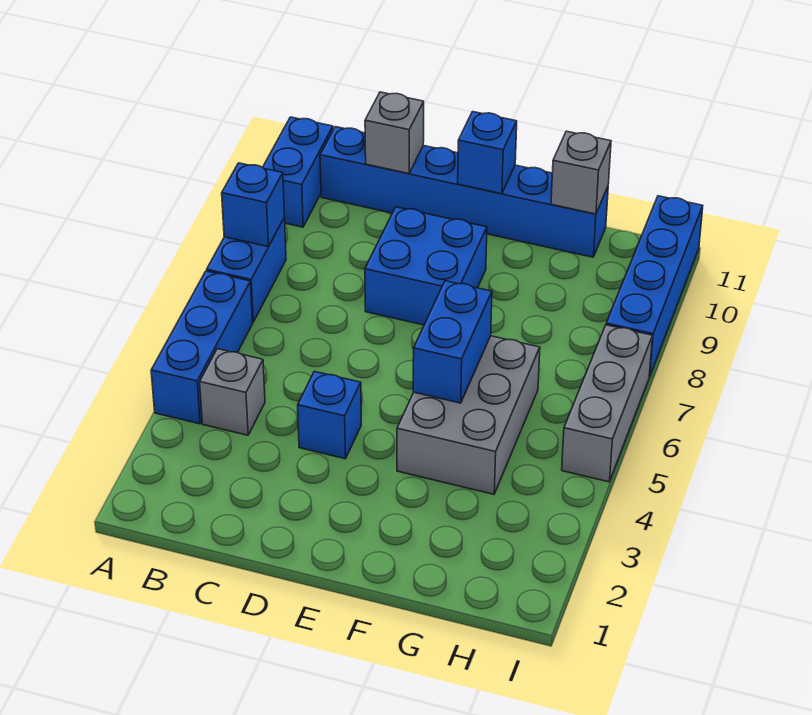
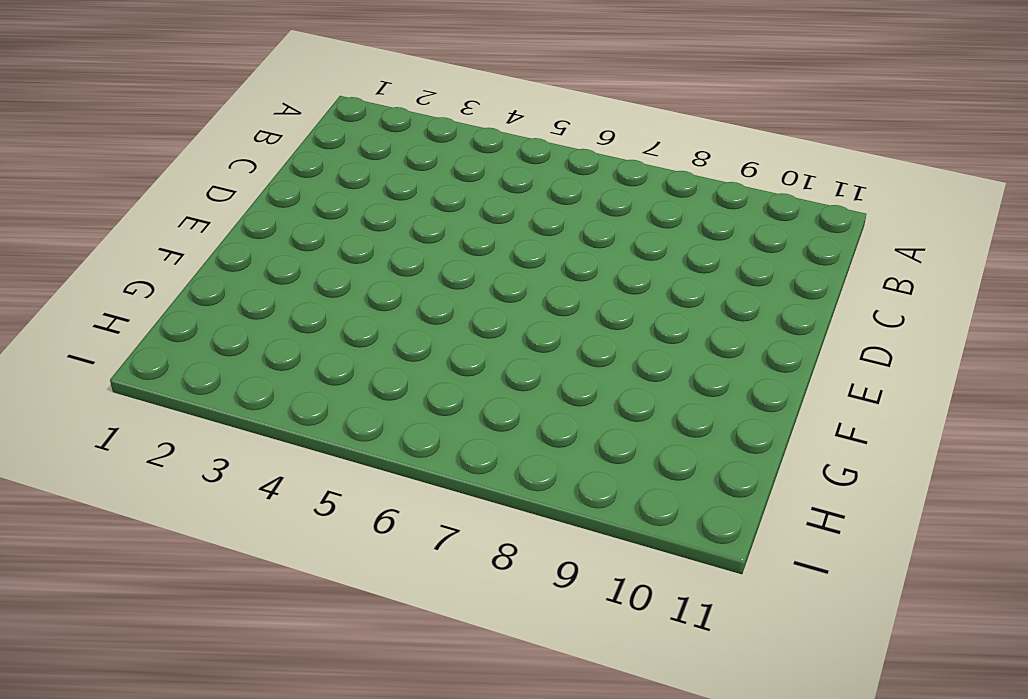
none -> blue 1x3 brick [151,271,253,424]
none -> blue 1x2 brick [207,217,286,322]
none -> blue 1x2 brick [263,117,333,227]

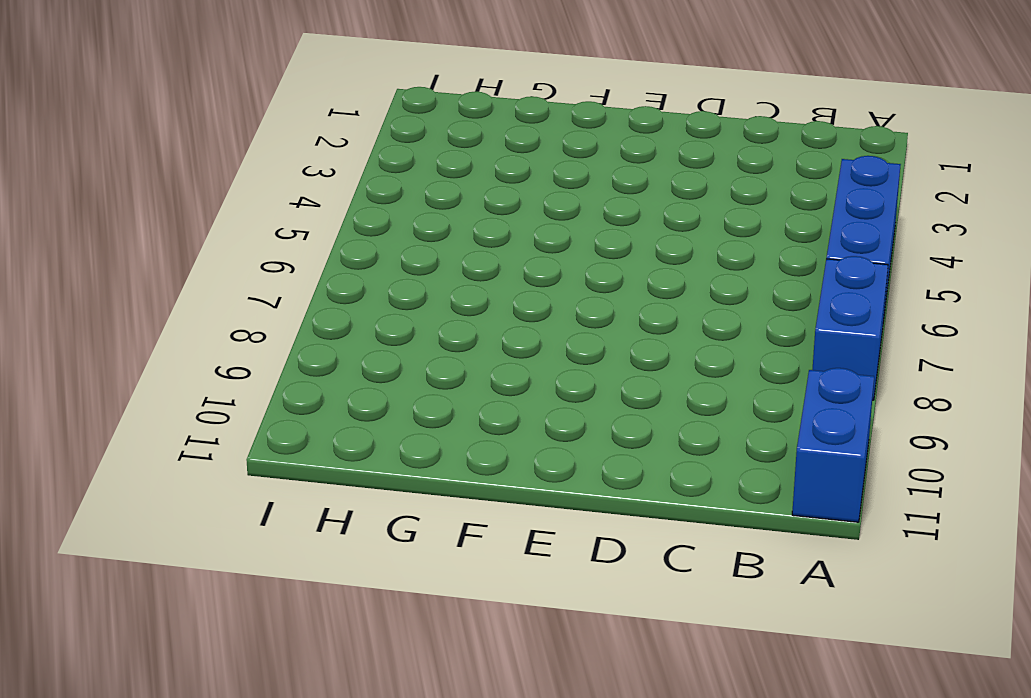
none -> grey 1x1 brick [200,349,265,435]
none -> blue 1x6 brick [320,127,608,257]
none -> blue 1x1 brick [298,371,361,459]

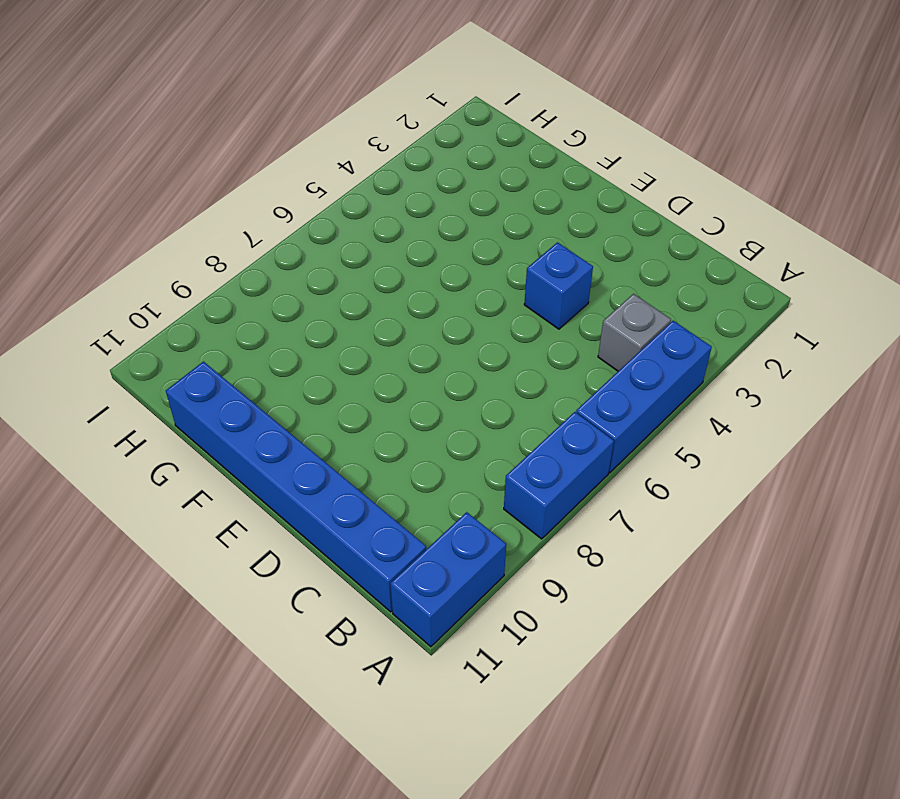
none -> blue 2x2 brick [365,207,487,325]
none -> grey 2x3 brick [397,336,540,494]
none -> grey 1x3 brick [562,325,653,482]

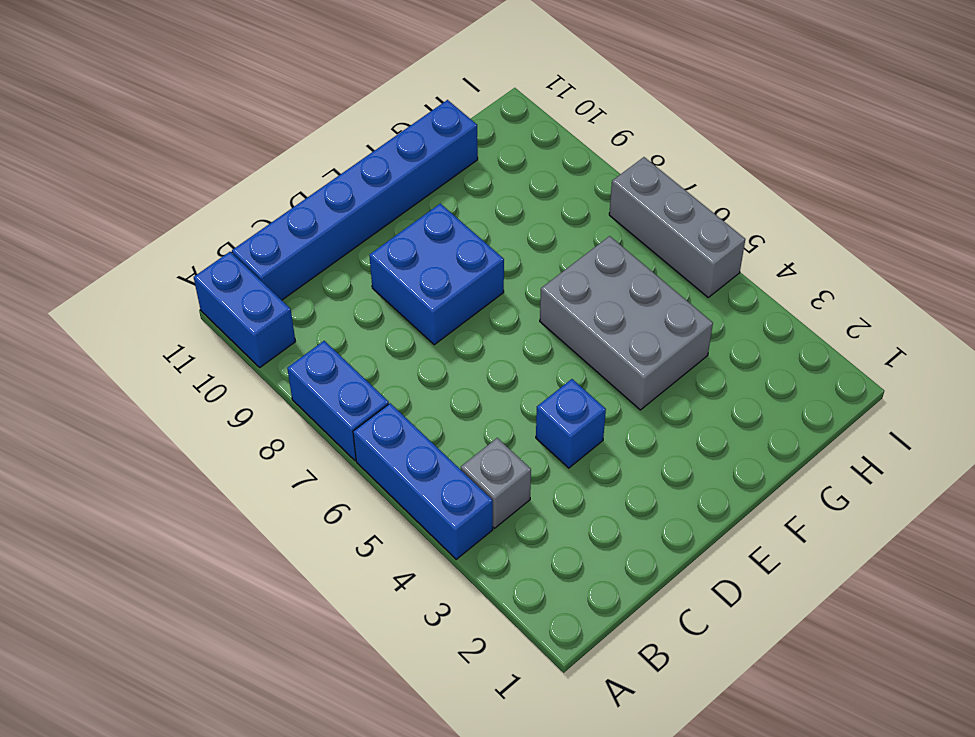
none -> blue 1x4 brick [606,196,703,377]
none -> blue 1x1 brick [222,163,285,247]
none -> grey 1x1 brick [365,92,424,174]

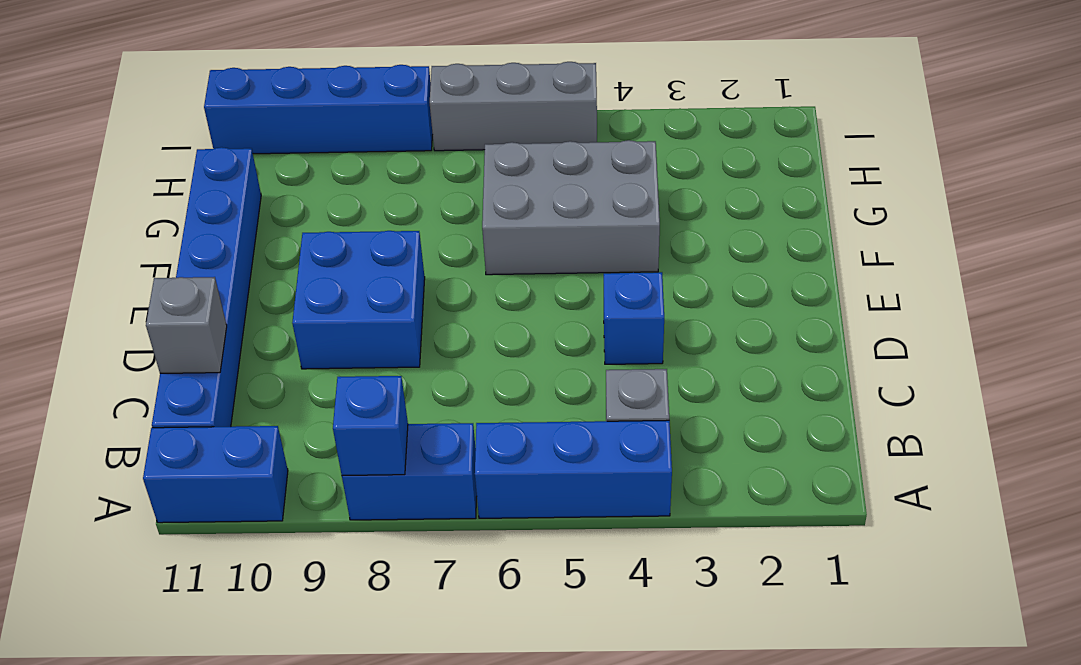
none -> blue 1x1 brick [458,112,517,194]
none -> blue 1x2 brick [413,281,492,403]
none -> grey 1x1 brick [551,131,611,214]

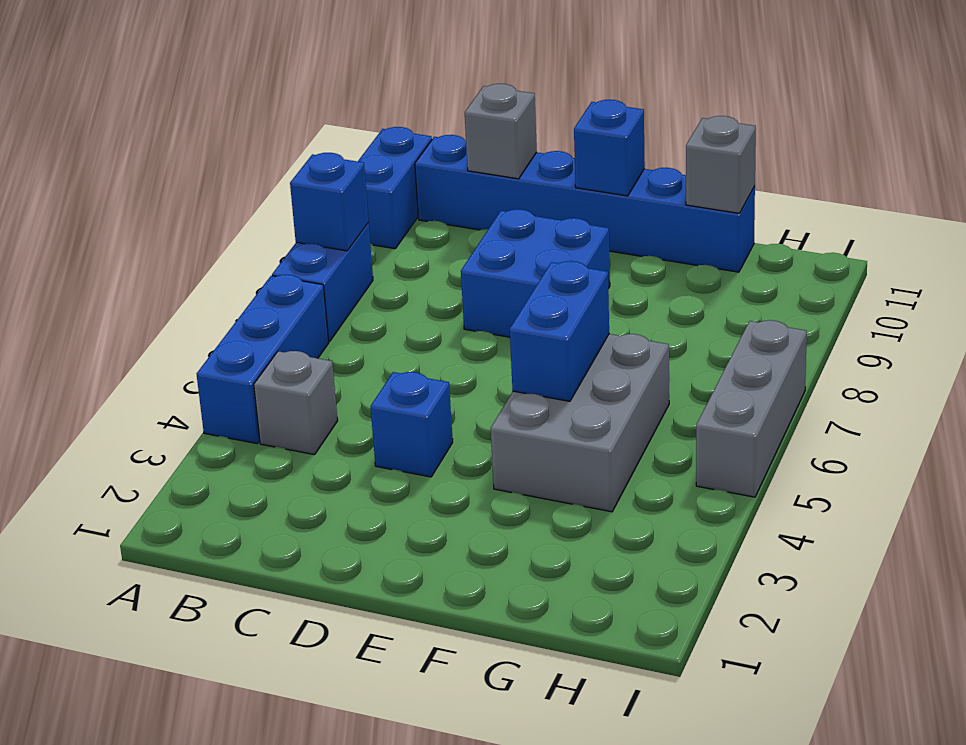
none -> blue 1x4 brick [606,196,703,377]

